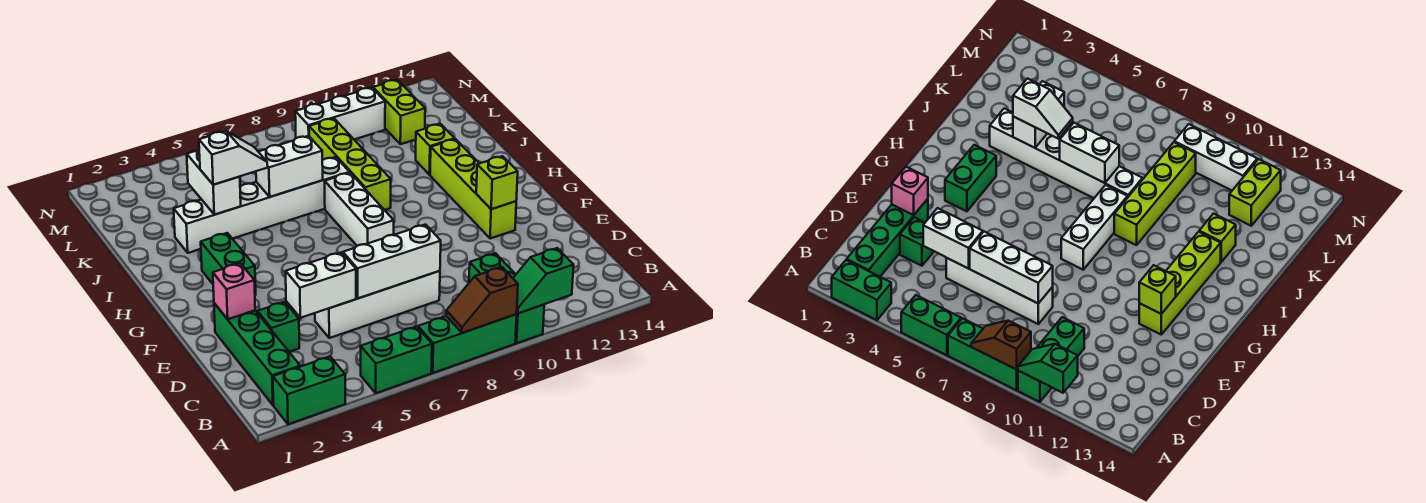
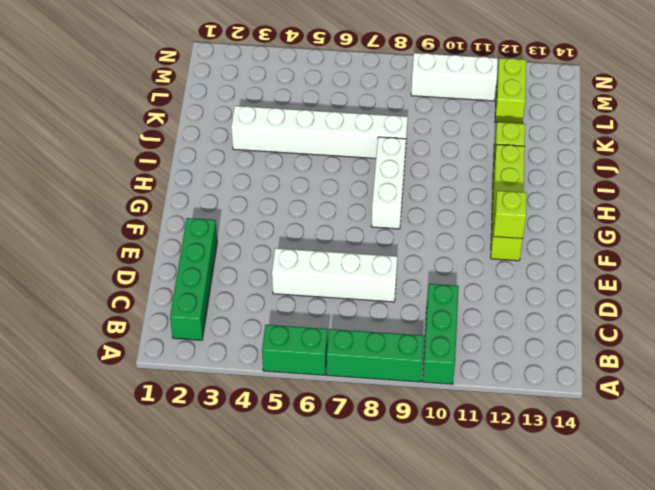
none -> green 1x2 brick [273,357,345,424]
none -> green 1x1 brick [257,302,299,352]
none -> green 1x2 brick [201,233,256,295]

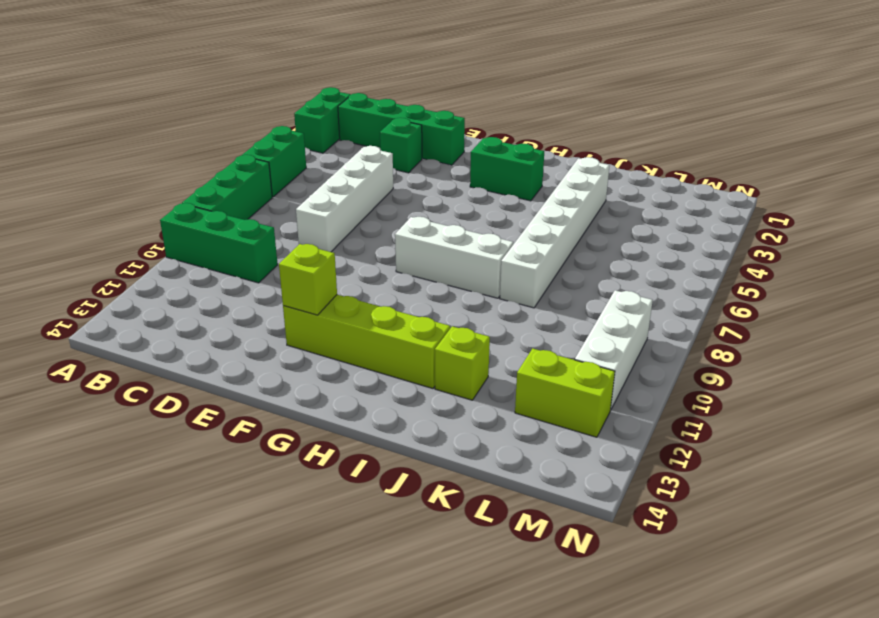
none -> lime 1x4 brick [309,118,391,210]
none -> brown 1x2 slope [446,267,518,333]
none -> green 1x2 slope [513,248,574,313]

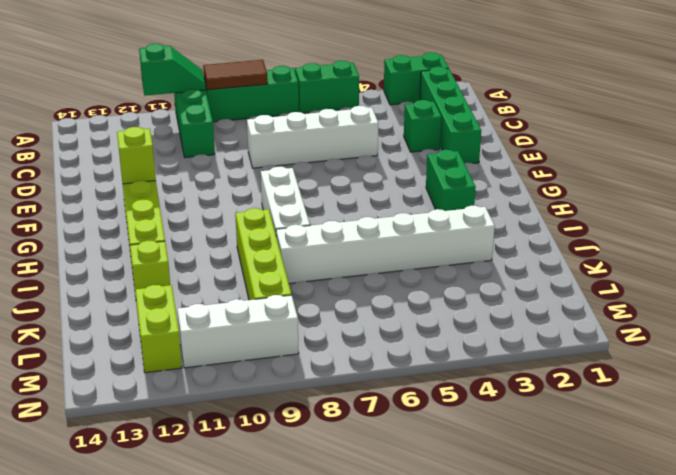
brown 1x2 tile [203,60,268,90] -> brown 1x2 slope [446,267,518,333]
none -> white 1x2 brick [286,252,356,318]
none -> white 1x3 brick [343,225,441,299]
none -> pink 1x1 brick [213,263,255,319]

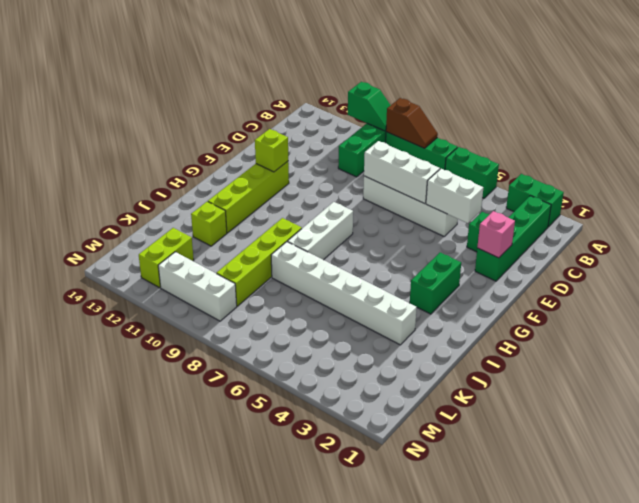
none -> white 1x2 brick [187,149,241,215]
none -> white 1x2 brick [256,136,323,197]
none -> white 1x2 slope [199,131,268,185]

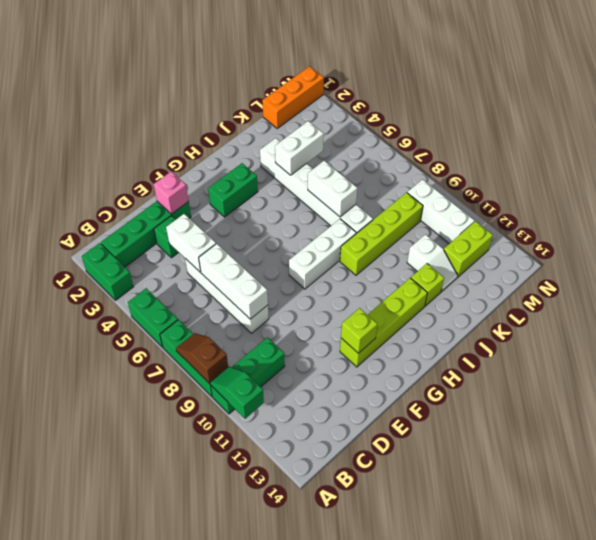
white 1x2 slope [407,235,458,291] -> white 1x2 slope moved to [199,131,268,185]
orange 1x3 brick [262,66,324,128] -> none

